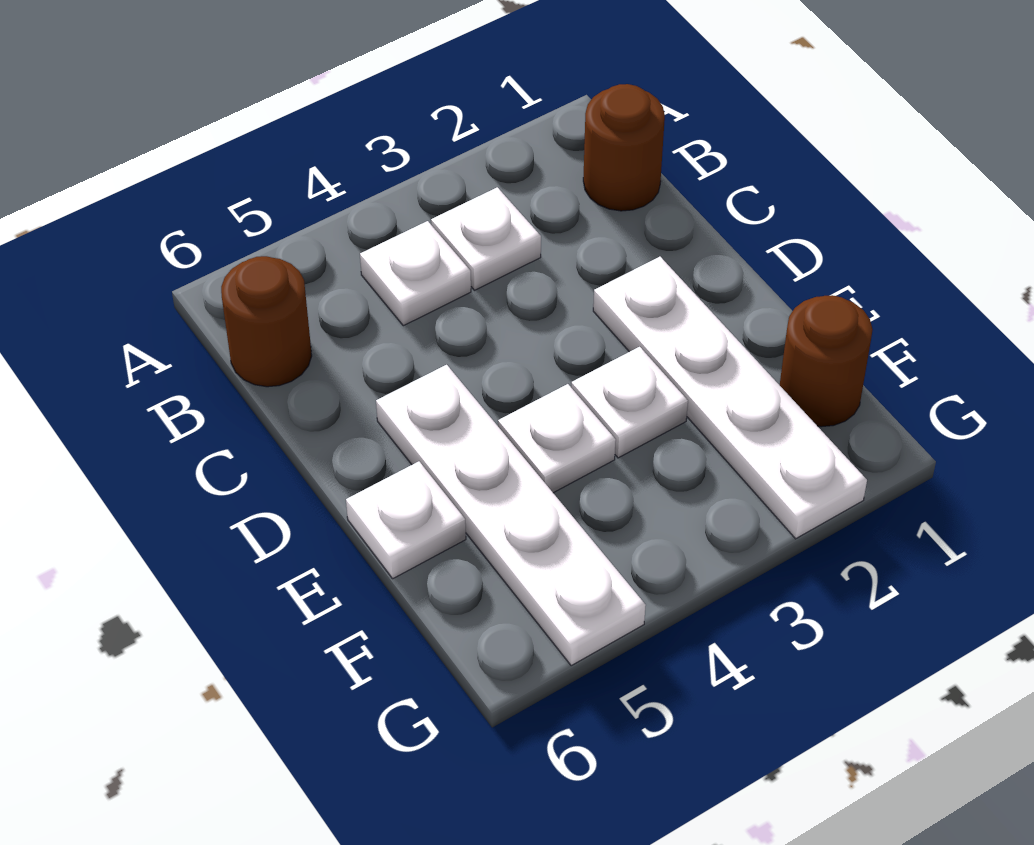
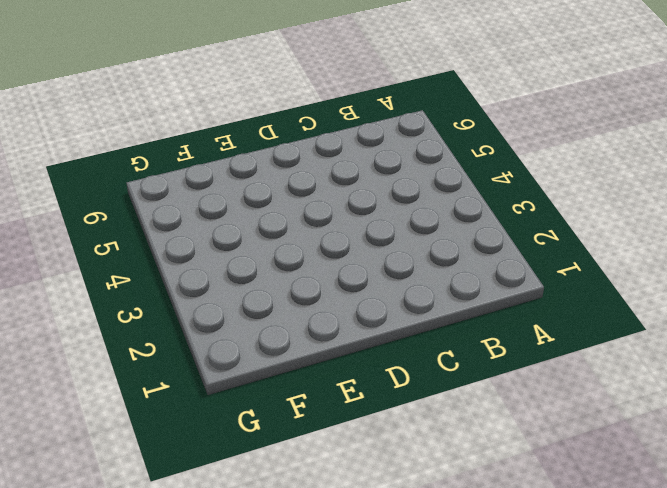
none -> brown 1x1 round brick [583,84,665,211]
none -> white 1x1 plate [431,187,541,290]

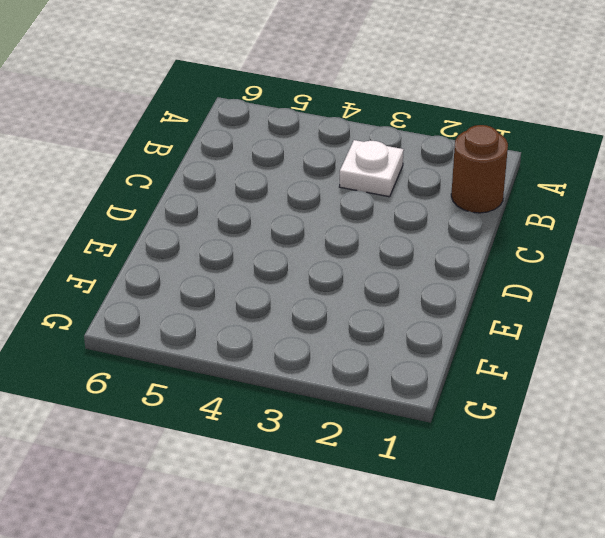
none -> white 1x1 plate [360,221,471,326]
none -> brown 1x1 round brick [221,256,312,387]

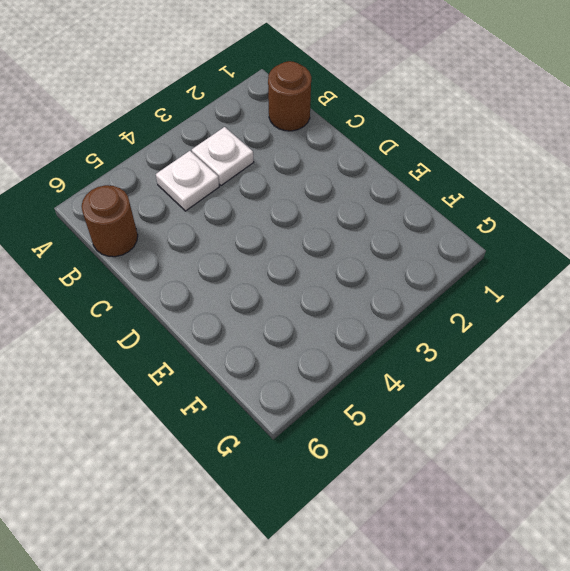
none -> white 1x4 plate [593,257,867,539]
none -> white 1x4 plate [376,365,646,666]

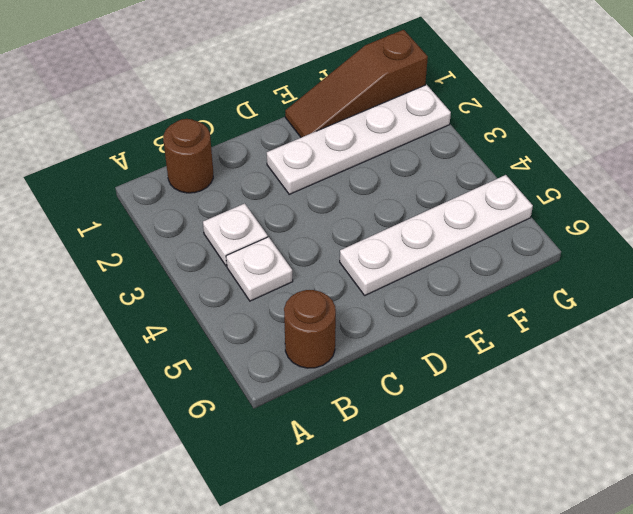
brown 1x3 slope [285,30,428,137] -> brown 1x1 round brick [780,295,873,427]
none -> white 1x1 plate [571,347,688,458]
none -> white 1x1 plate [498,384,616,493]

